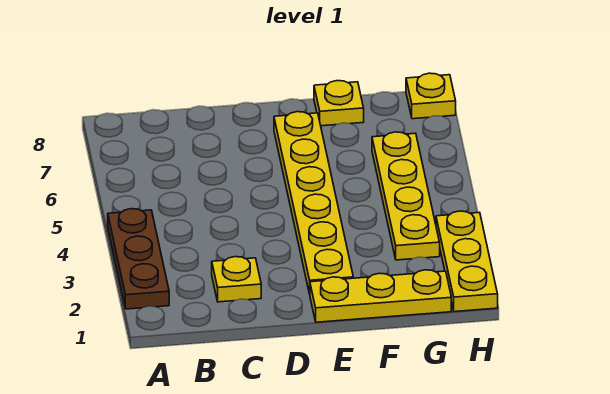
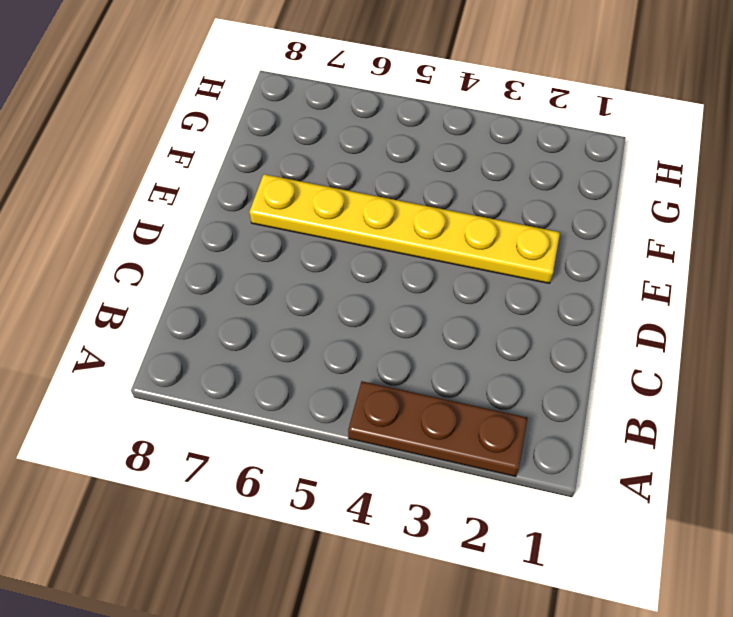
none -> yellow 1x1 plate [212,257,261,302]
none -> yellow 1x3 plate [310,270,451,322]

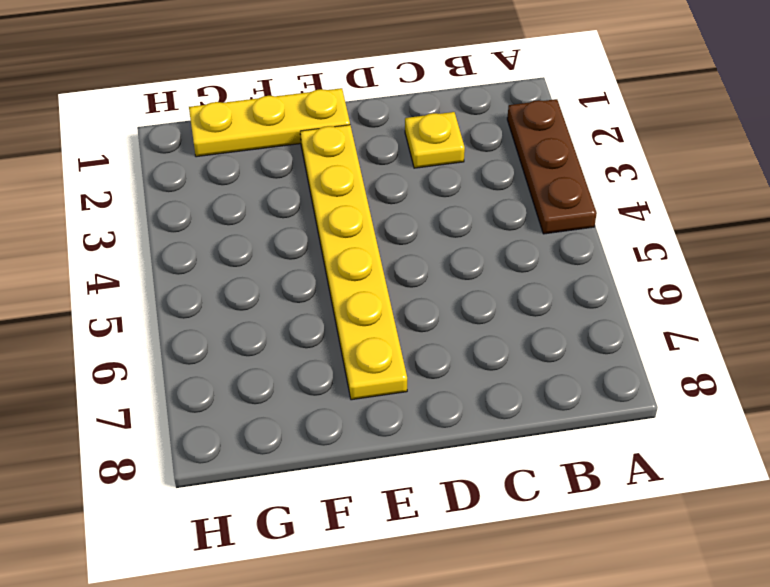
none -> yellow 1x1 plate [314,81,364,126]
none -> yellow 1x4 plate [372,132,440,260]

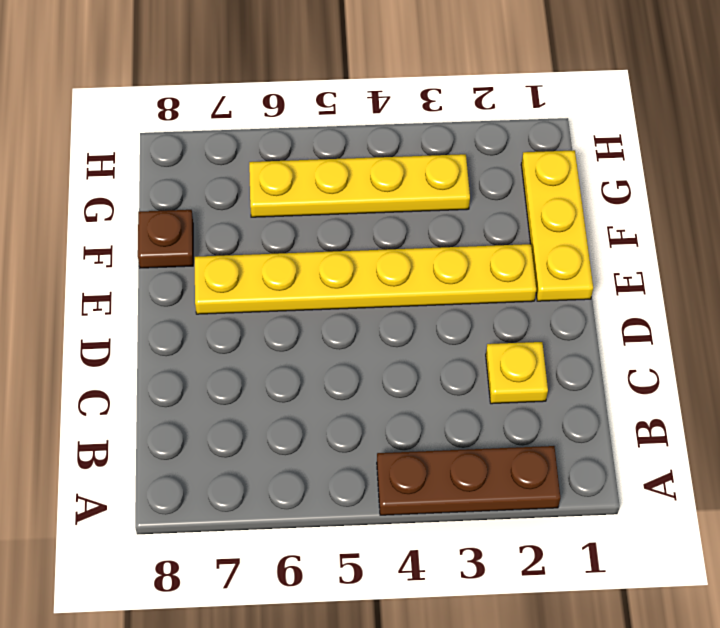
brown 1x1 plate [138,210,193,268] -> yellow 1x1 plate [314,81,364,126]
none -> yellow 1x3 plate [436,211,498,312]
none -> yellow 1x1 plate [406,73,456,119]

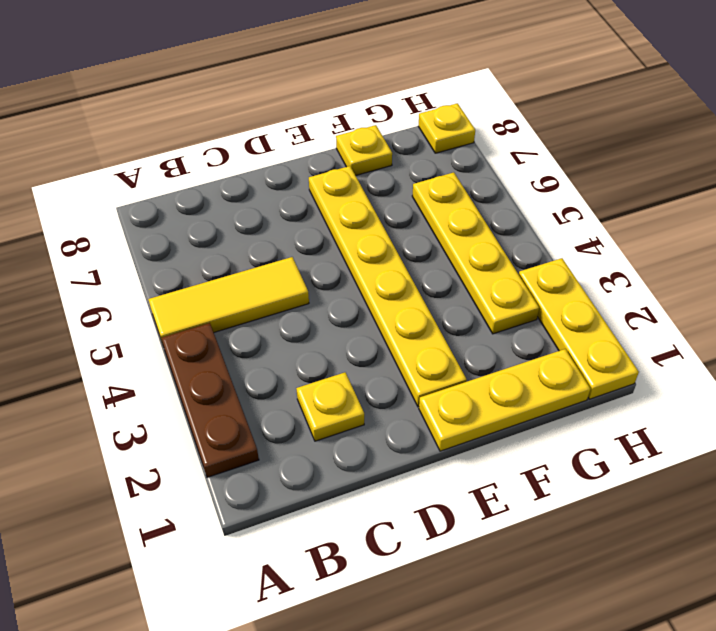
yellow 1x3 tile [148,257,309,344] -> none

